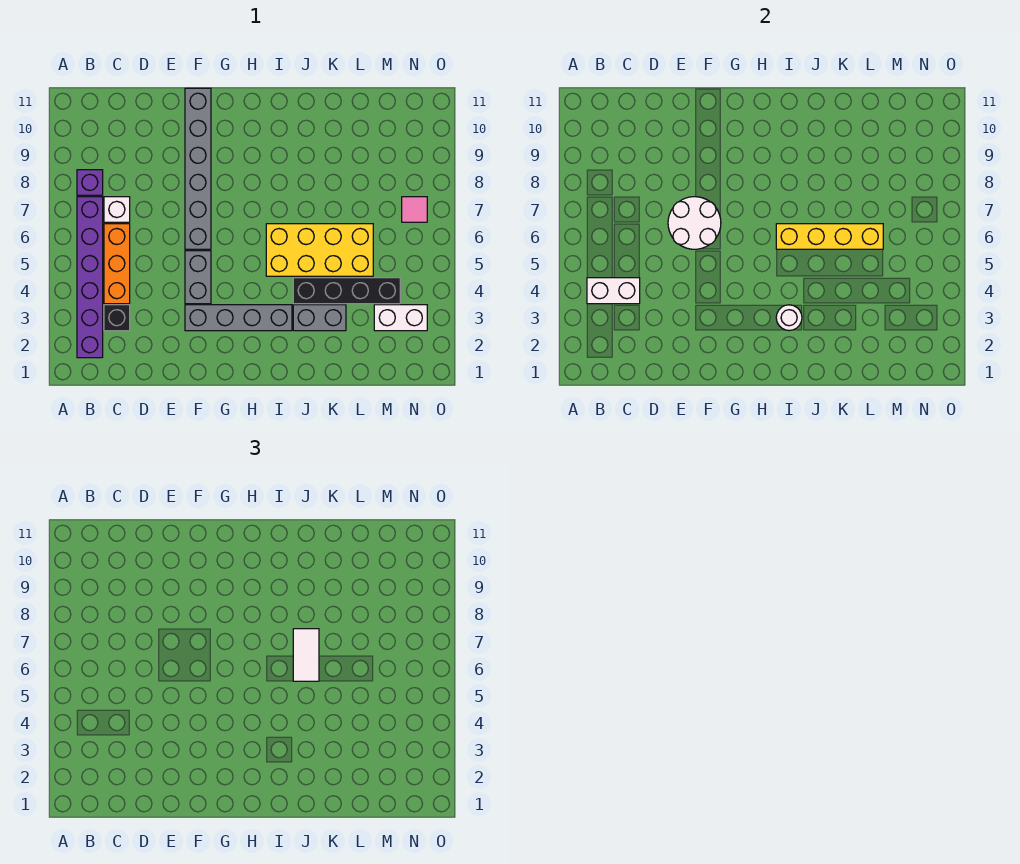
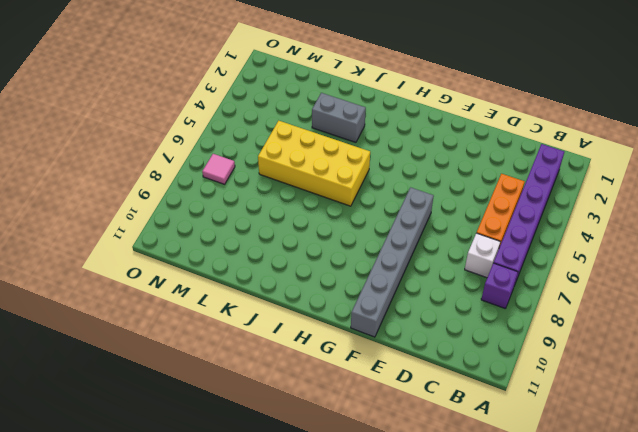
none -> black 1x1 brick [104,305,130,331]
none -> grey 1x4 brick [185,305,292,331]
none -> grey 1x2 brick [185,251,211,304]

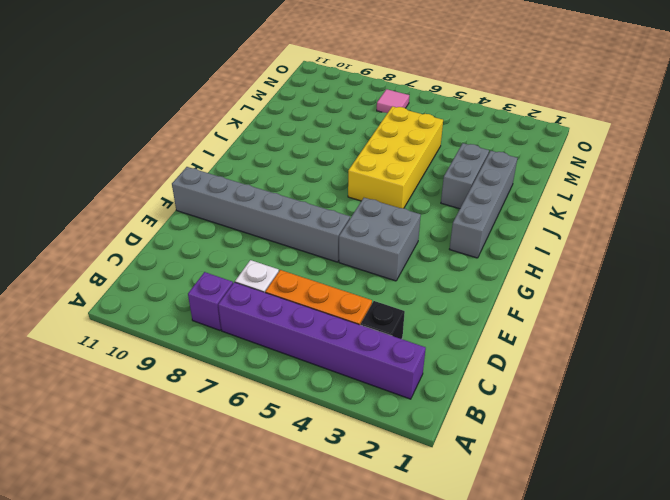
grey 2x2 brick [339,198,421,281] -> grey 1x2 brick [185,251,211,304]
grey 1x4 brick [450,151,517,258] -> grey 1x4 brick moved to [185,305,292,331]
none -> black 1x4 brick [293,278,400,304]
none -> white 1x2 brick [374,305,427,331]
none -> white 1x2 brick [587,278,640,304]

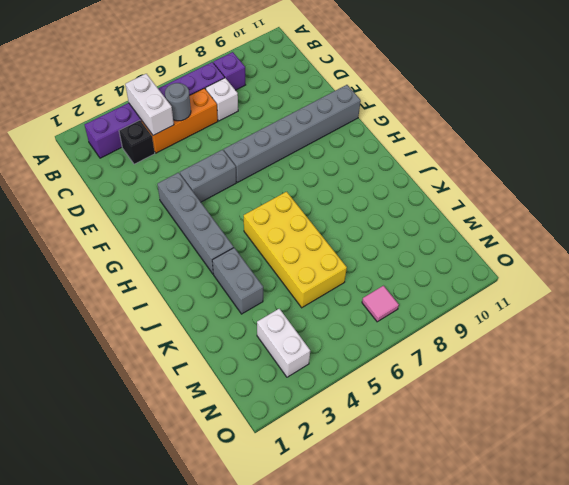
grey 1x1 round brick [165,83,191,121] -> none
none -> black 1x4 brick [293,278,400,304]
none -> white 2x2 round brick [668,197,721,249]
none -> white 1x1 round brick [776,305,802,331]

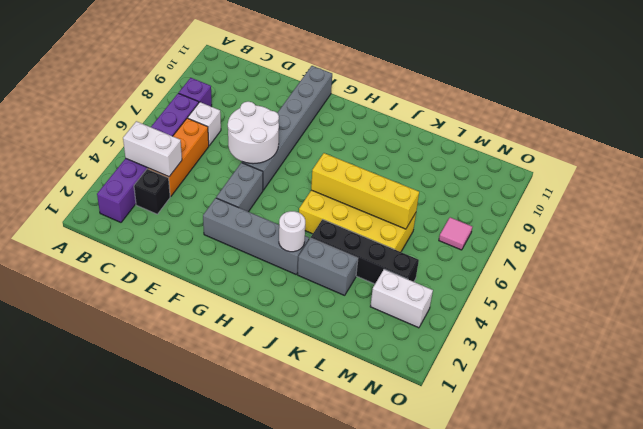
none -> white 1x2 tile [293,629,319,681]

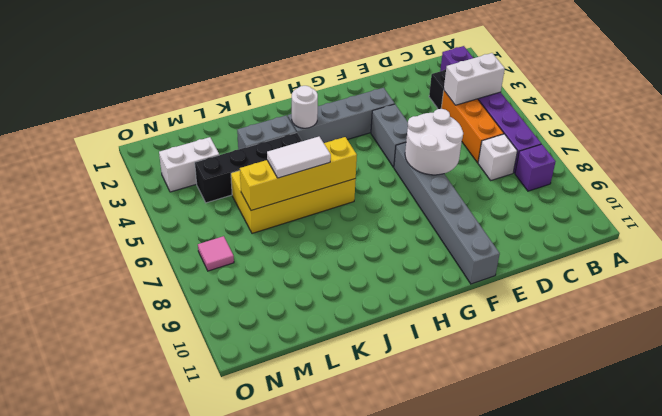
white 1x2 tile [267,137,331,178] -> white 1x2 tile turned to [293,629,319,681]

